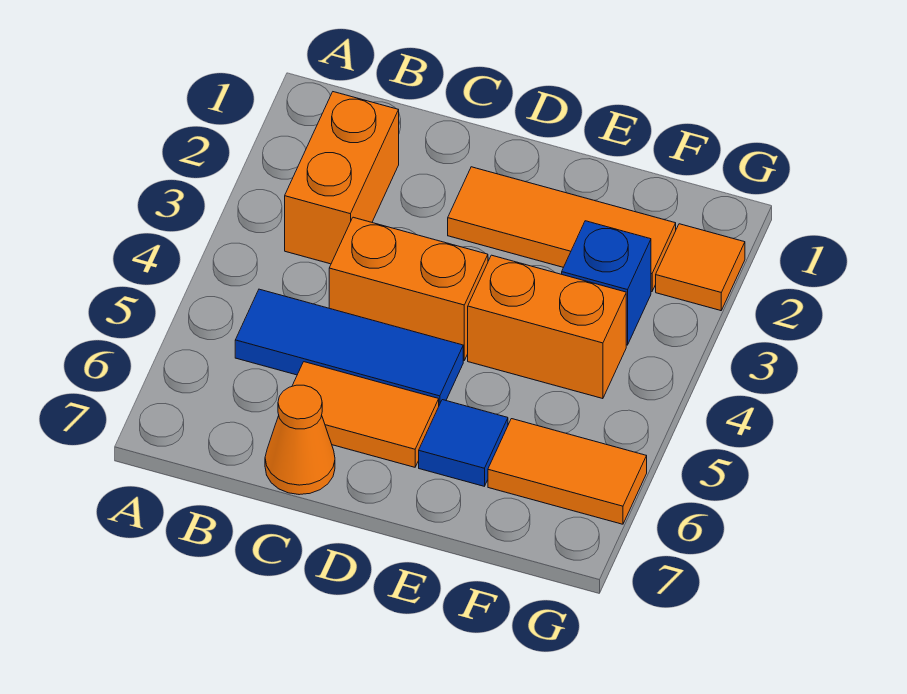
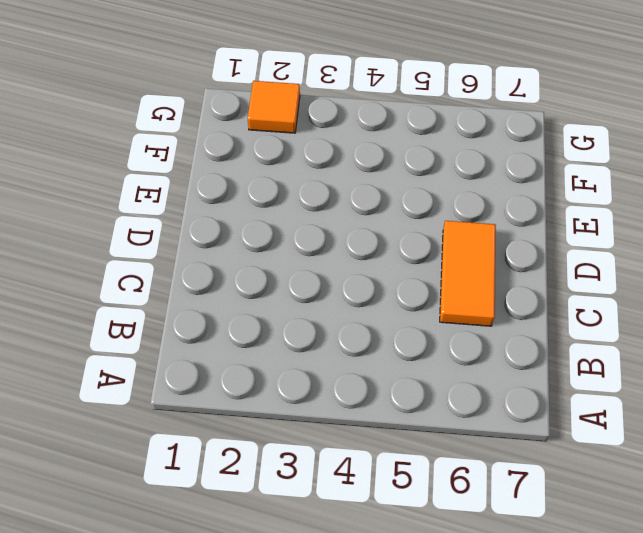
none -> orange 1x2 brick [285,92,399,264]
none -> blue 1x3 tile [235,289,463,405]

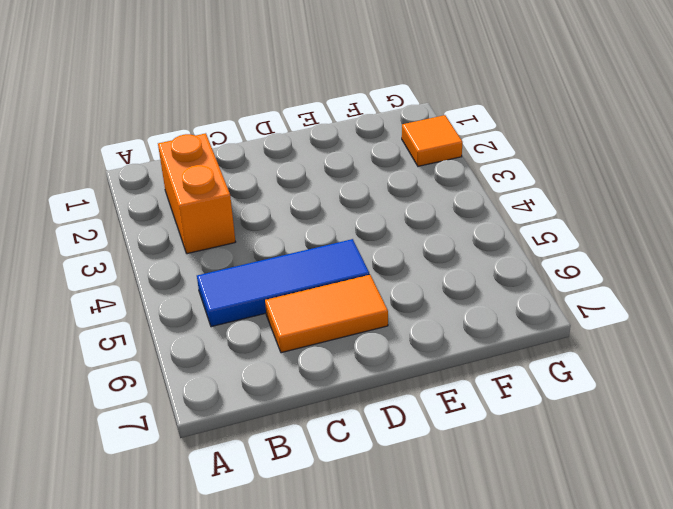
none -> orange 1x2 brick [329,217,488,360]
none -> orange 1x1 cone [265,385,335,495]

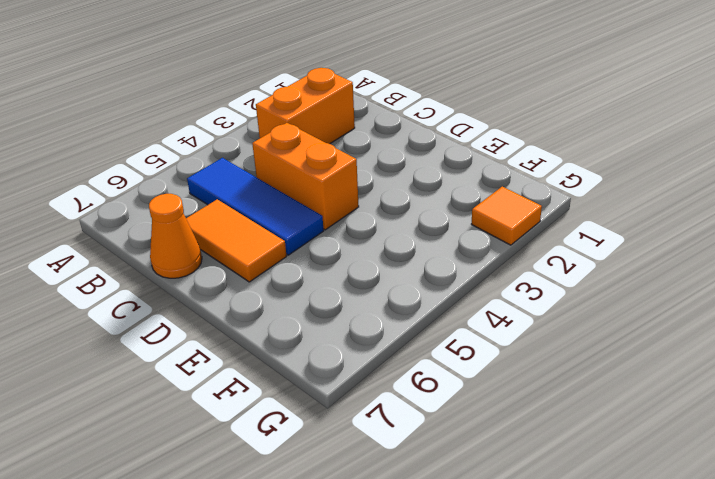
none -> orange 1x3 tile [448,167,676,292]
none -> orange 1x2 brick [468,255,626,399]

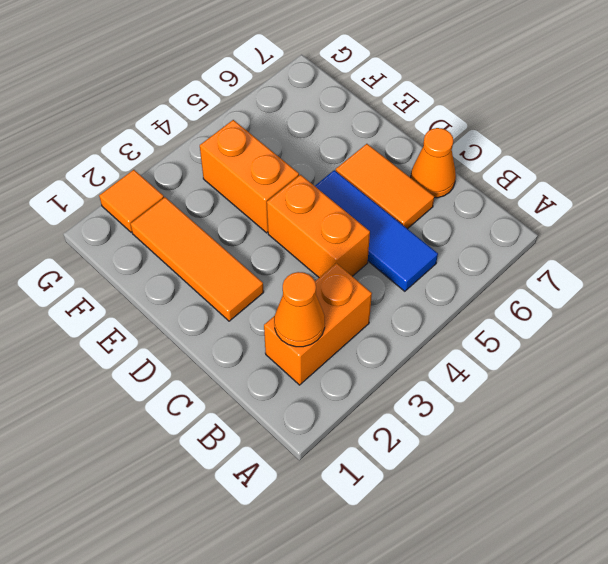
orange 1x1 cone [274,272,325,347] -> none
none -> blue 1x1 tile [419,400,508,486]
none -> blue 1x1 brick [562,221,651,345]

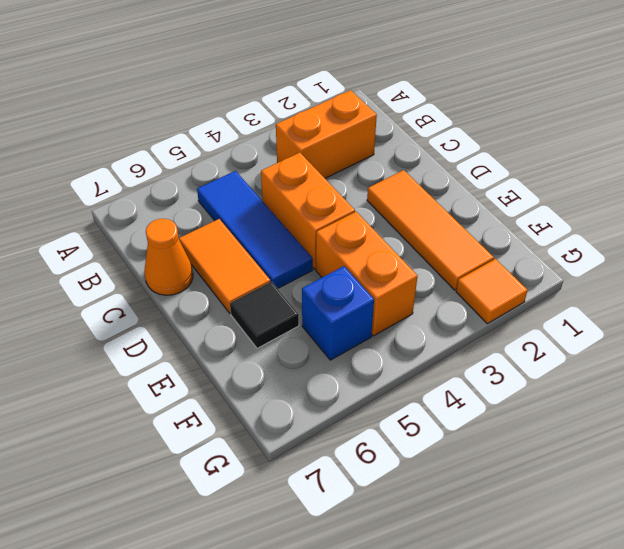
black 1x1 tile [230,282,299,348] -> blue 1x1 tile [419,400,508,486]
blue 1x1 brick [302,266,374,360] -> blue 1x1 brick moved to [562,221,651,345]
none -> orange 1x2 tile [488,419,647,524]

